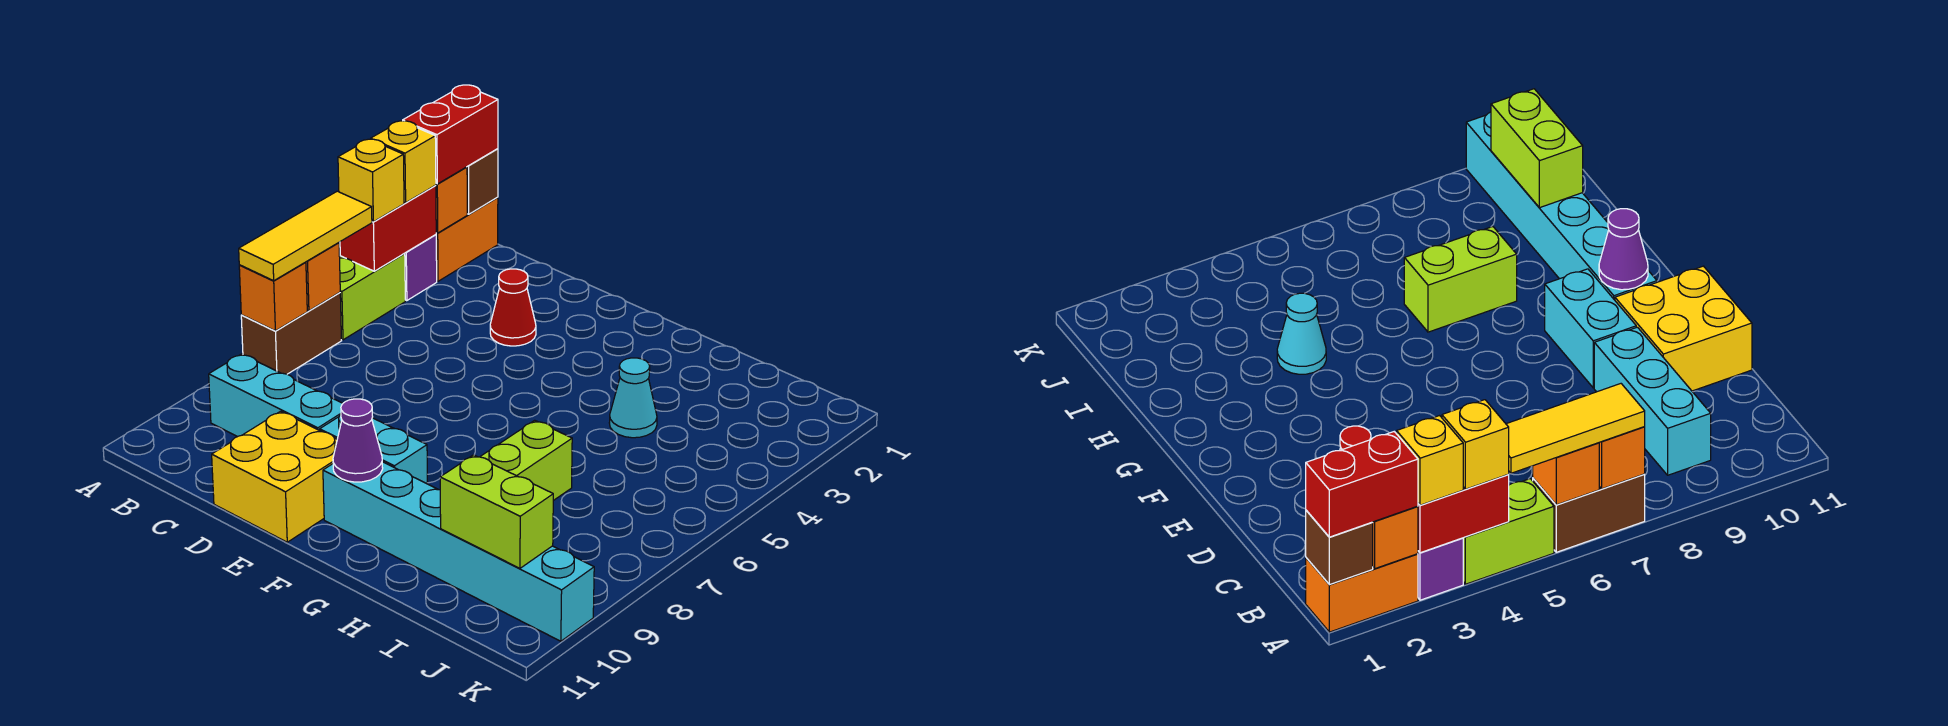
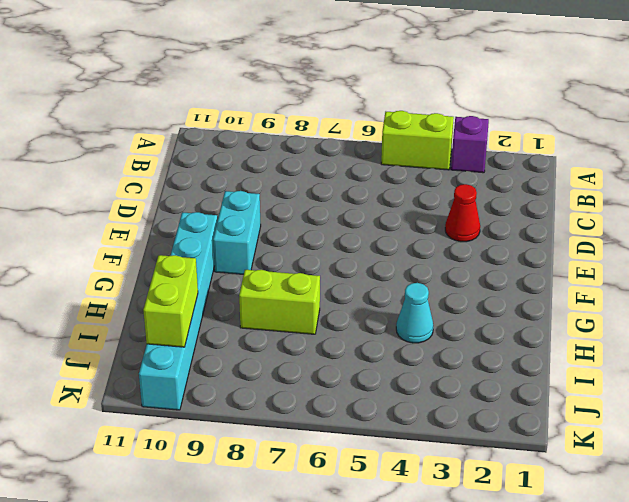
none -> orange 1x2 brick [436,197,498,281]
none -> brown 1x2 brick [241,292,342,374]
none -> cyan 1x3 brick [209,354,343,437]

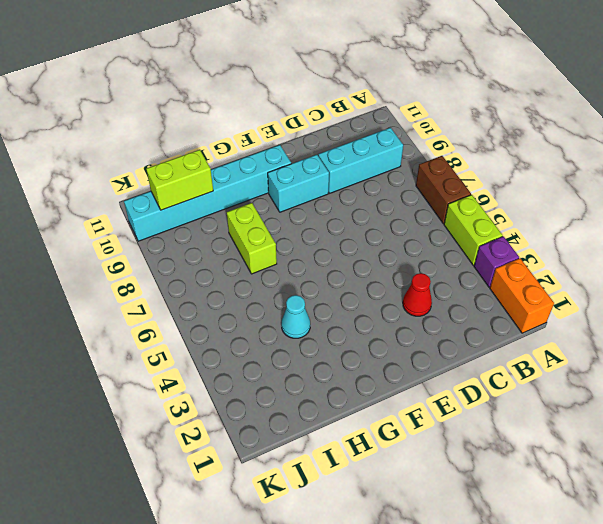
none -> yellow 2x2 brick [212,411,337,542]
none -> brown 1x1 brick [467,149,498,214]
none -> orange 1x1 brick [436,167,467,233]

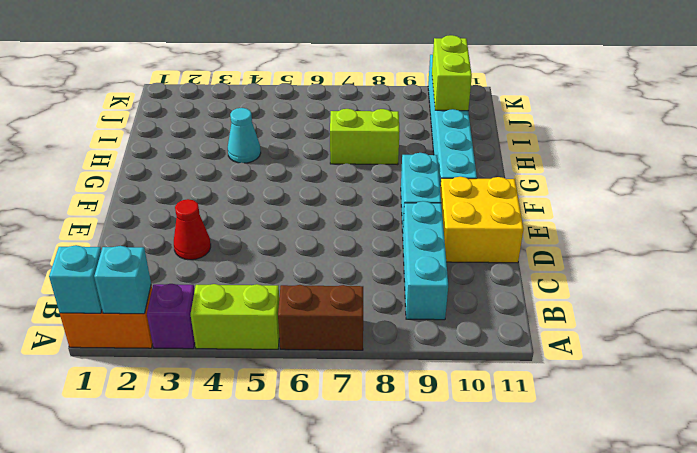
cyan 1x1 brick [49,245,102,313] -> brown 1x1 brick [467,149,498,214]
cyan 1x1 brick [94,246,151,314] -> orange 1x1 brick [436,167,467,233]
none -> red 1x2 brick [340,185,436,271]
none -> orange 1x1 brick [306,243,340,311]
none -> orange 1x1 brick [239,262,307,331]

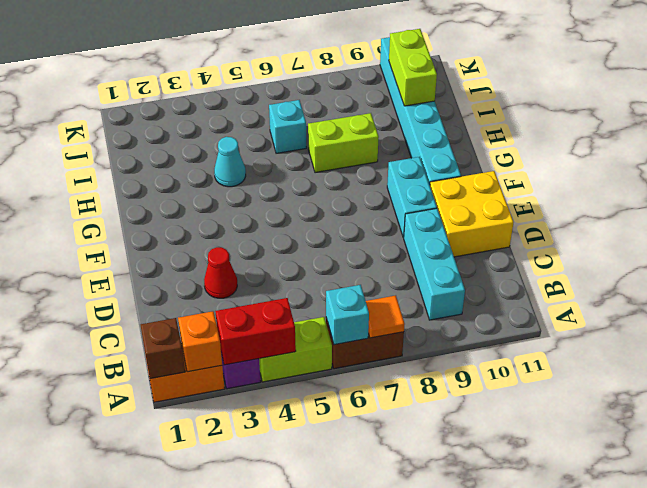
cyan 1x1 brick [326,285,369,345] -> orange 1x1 brick [306,243,340,311]
orange 1x1 tile [366,296,405,338] -> orange 1x1 brick [239,262,307,331]
cyan 1x1 brick [269,100,306,153] -> none
none -> purple 1x1 cone [333,399,383,482]
none -> red 1x2 brick [403,85,498,184]
none -> yellow 1x1 brick [371,121,436,203]

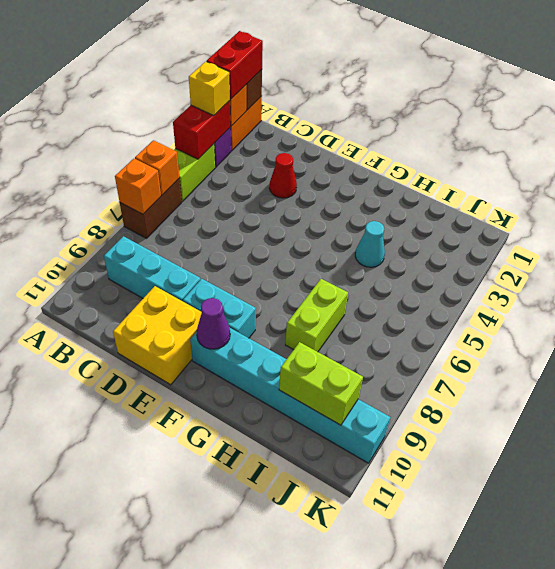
none -> yellow 1x1 brick [338,139,404,222]
none -> yellow 1x3 tile [239,191,372,281]

